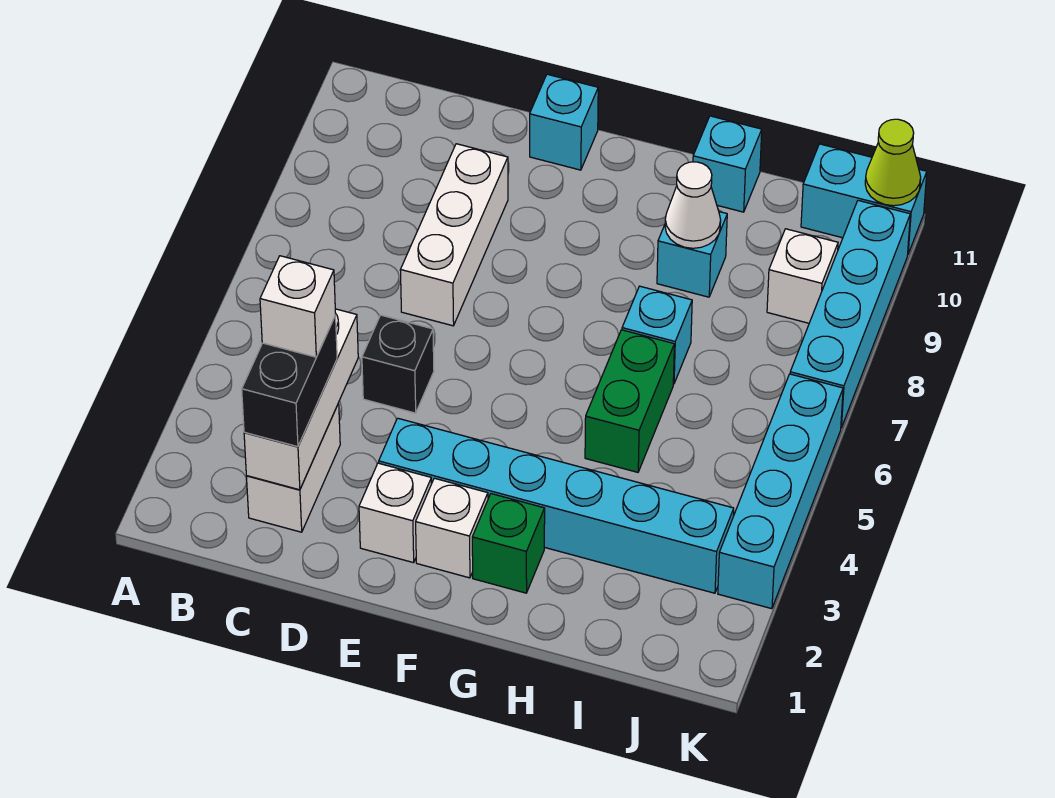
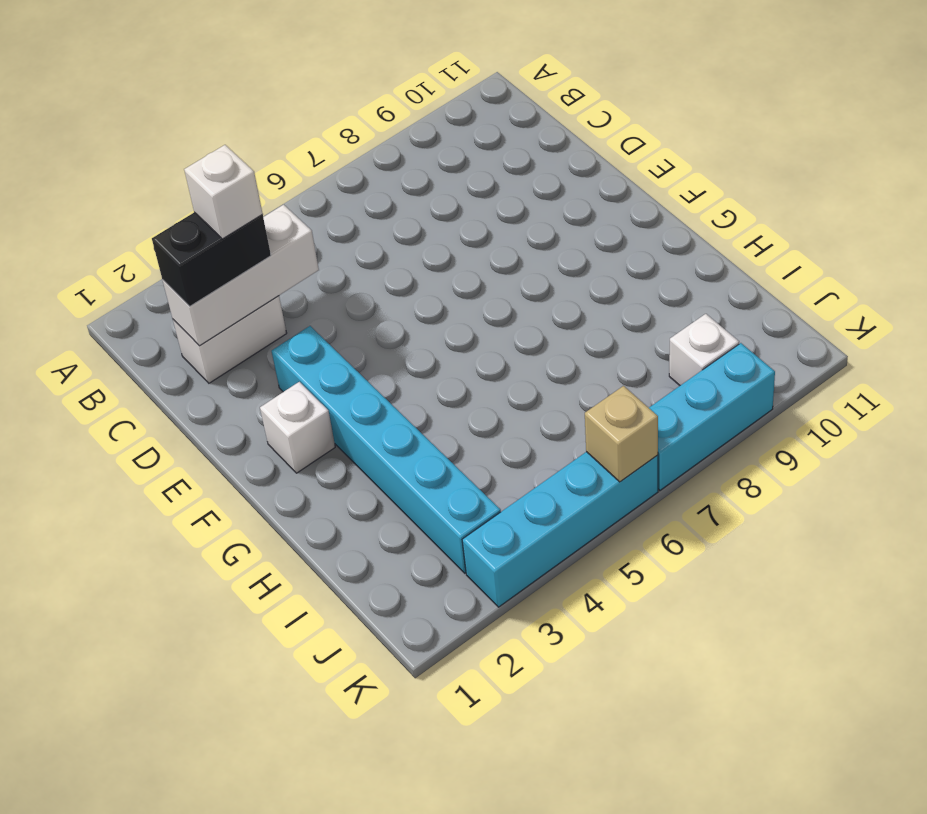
tan 1x1 brick [585,386,658,482] -> none
cyan 1x3 brick [649,343,775,490] -> cyan 1x4 brick [790,200,910,428]
none -> black 1x1 brick [362,315,434,413]
none -> white 1x3 brick [400,144,508,326]
none -> white 1x1 brick [359,463,431,563]

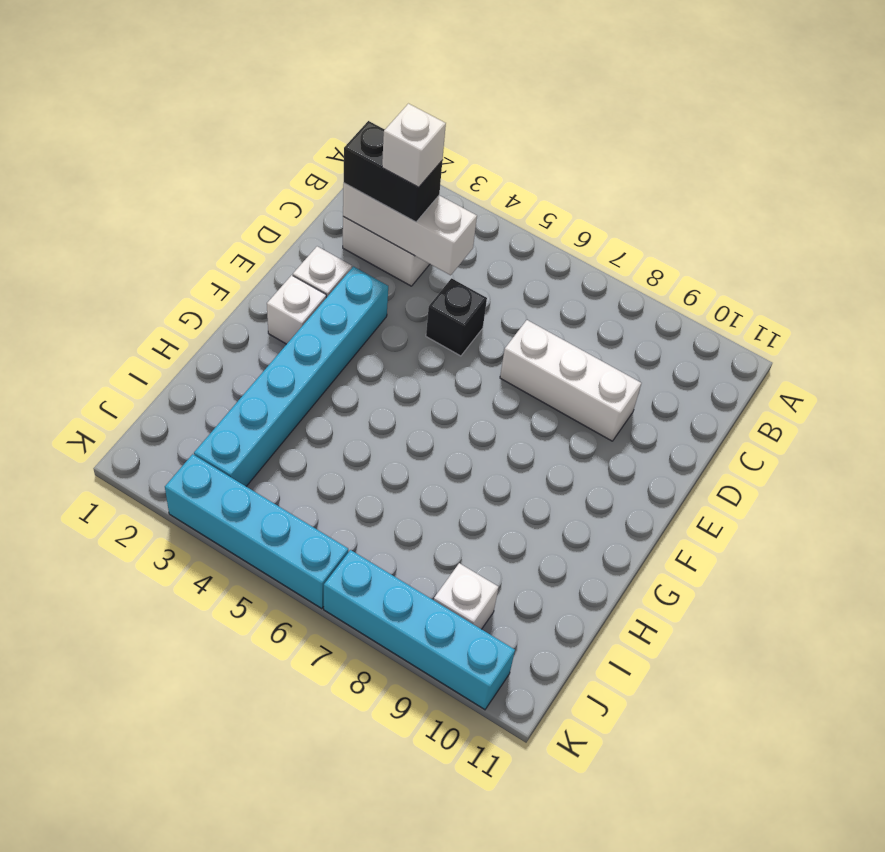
none -> cyan 1x1 brick [530,74,598,170]
none -> green 1x1 brick [472,494,545,593]
none -> green 1x2 brick [585,330,674,472]

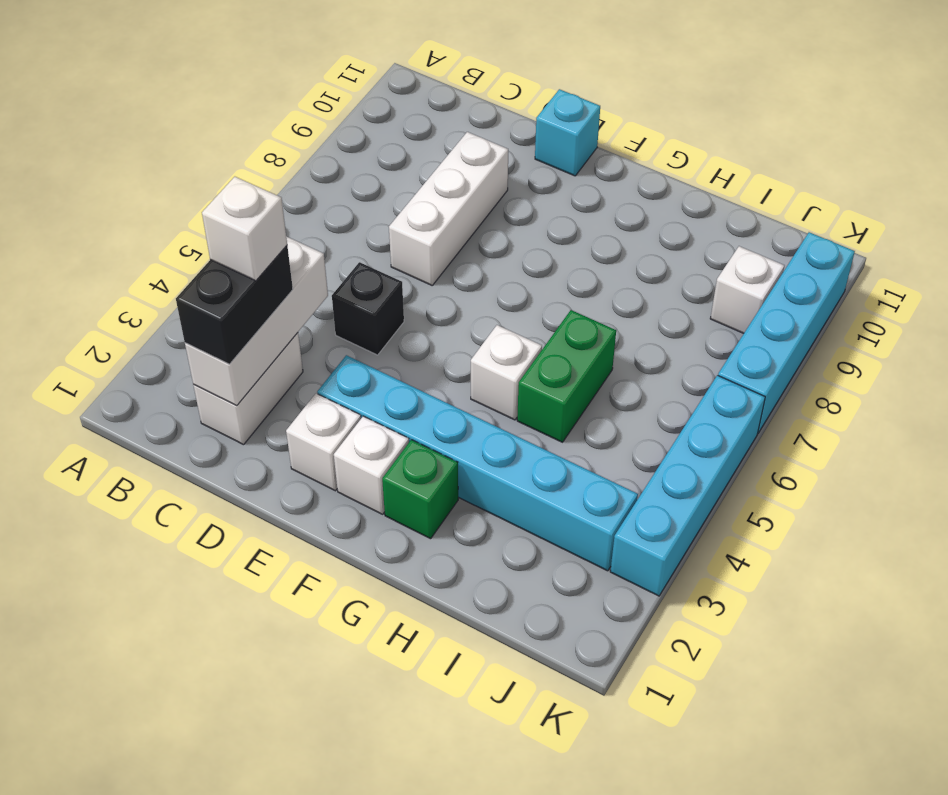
white 1x1 brick [471,325,542,420] -> none
none -> cyan 1x1 brick [622,286,692,384]
none -> cyan 1x1 brick [657,212,727,297]
none -> cyan 1x1 brick [693,116,762,212]

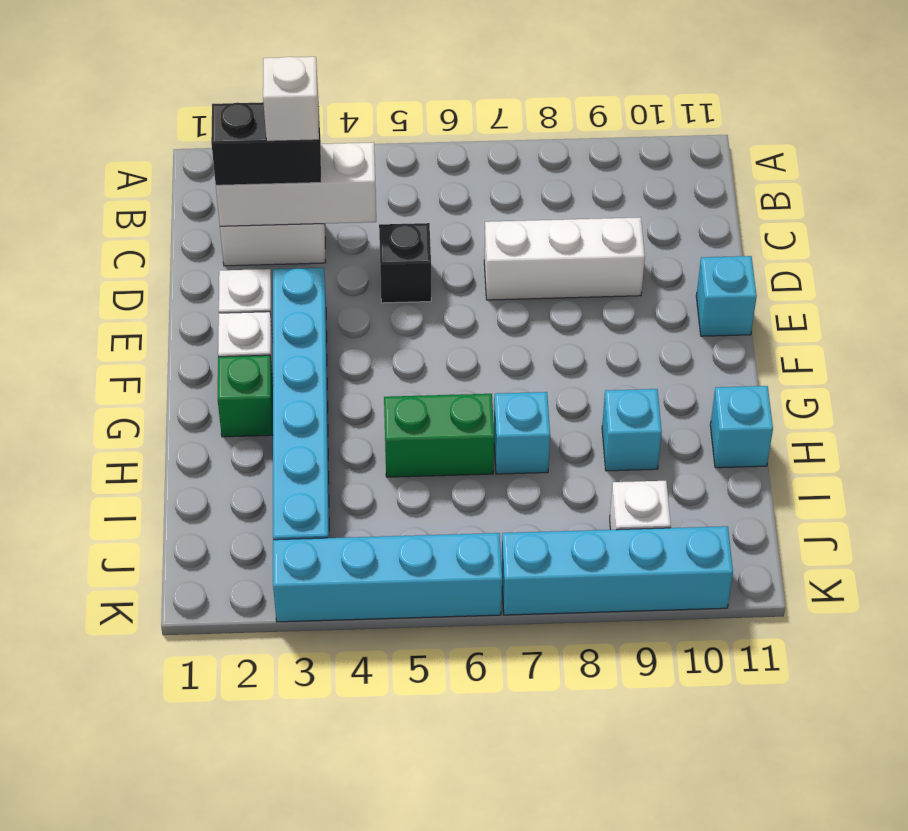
none -> cyan 1x2 brick [801,144,927,254]
none -> white 1x1 cone [665,162,721,248]
none -> lime 1x1 cone [865,119,921,206]

